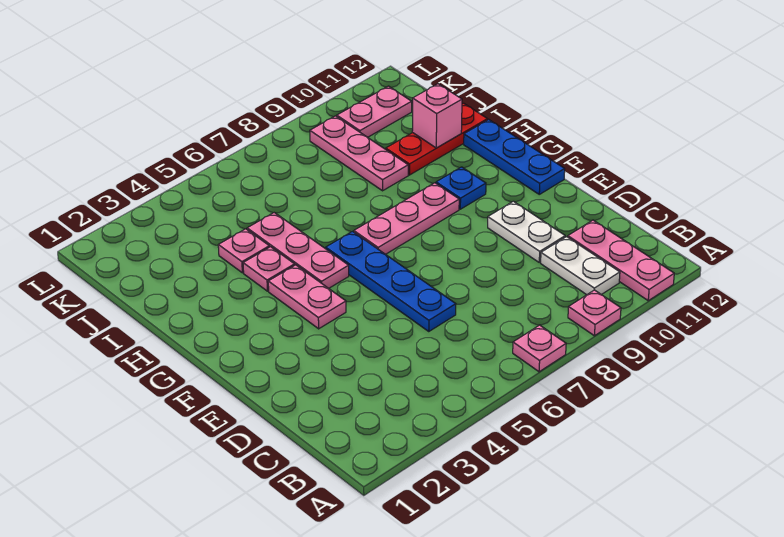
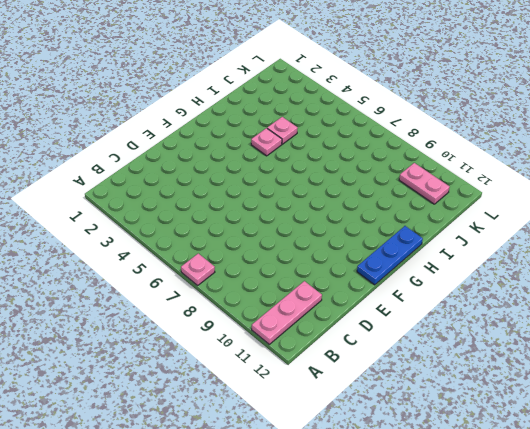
none -> pink 1x1 plate [568,290,621,336]
none -> white 1x2 plate [541,237,620,295]
none -> blue 1x4 plate [326,232,456,331]

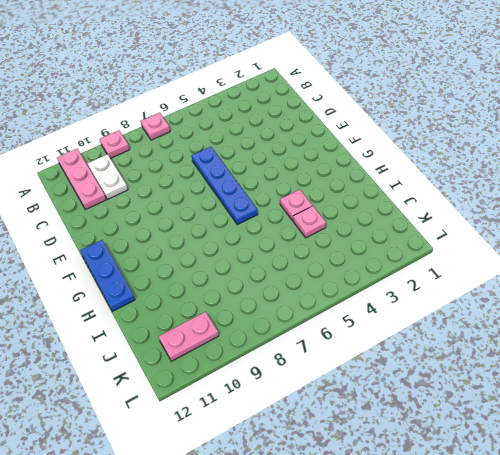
none -> white 1x2 plate [488,201,565,262]
none -> pink 1x2 plate [268,265,346,329]
none -> pink 1x3 plate [247,213,349,288]

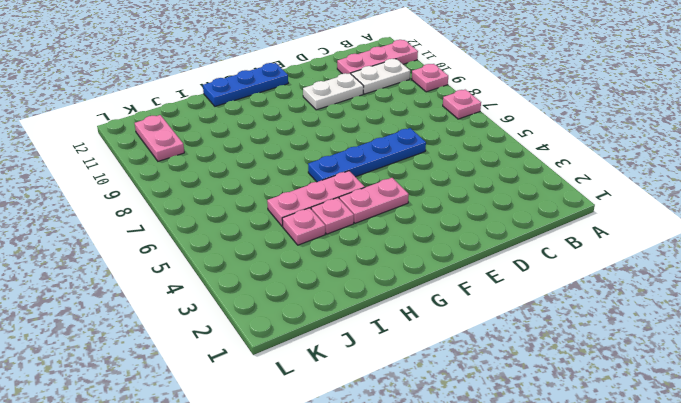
none -> pink 1x3 plate [354,183,459,254]
none -> blue 1x1 plate [436,167,486,209]
none -> pink 1x3 plate [310,116,408,191]

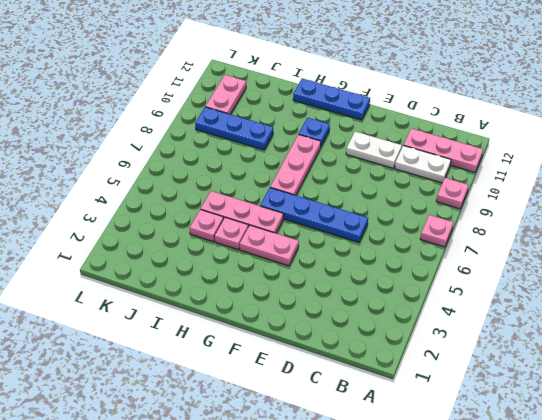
blue 1x3 plate [195,107,273,150] -> pink 1x3 plate [310,116,408,191]
none -> red 1x3 plate [386,103,487,175]
none -> pink 1x1 brick [412,84,462,148]

